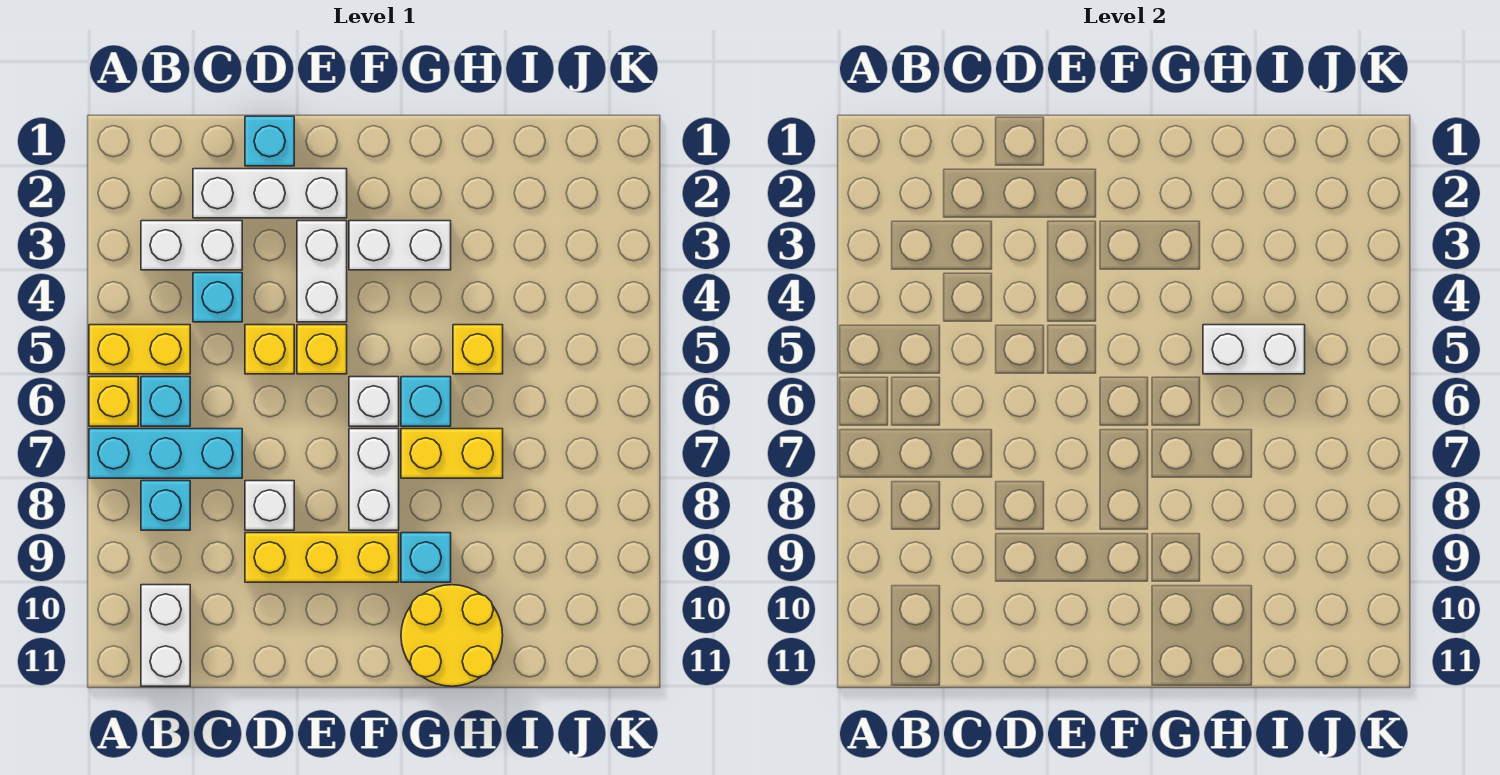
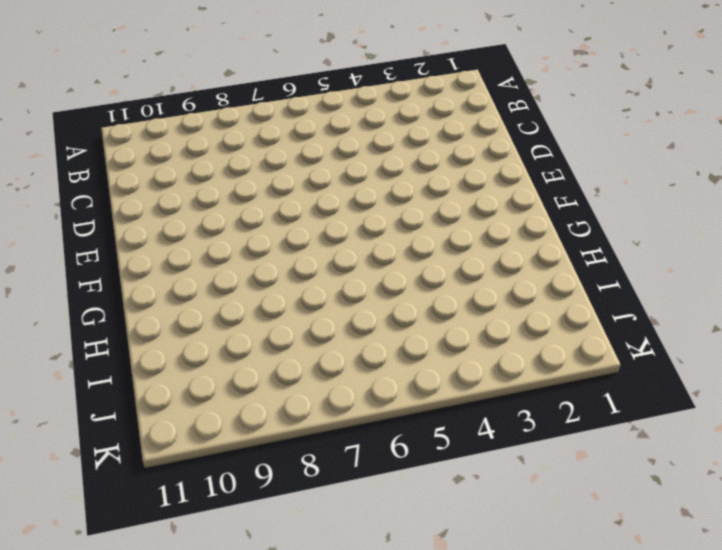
none -> yellow 1x2 brick [89,325,190,374]
none -> yellow 1x1 brick [89,377,138,426]
none -> cyan 1x3 brick [89,429,242,478]

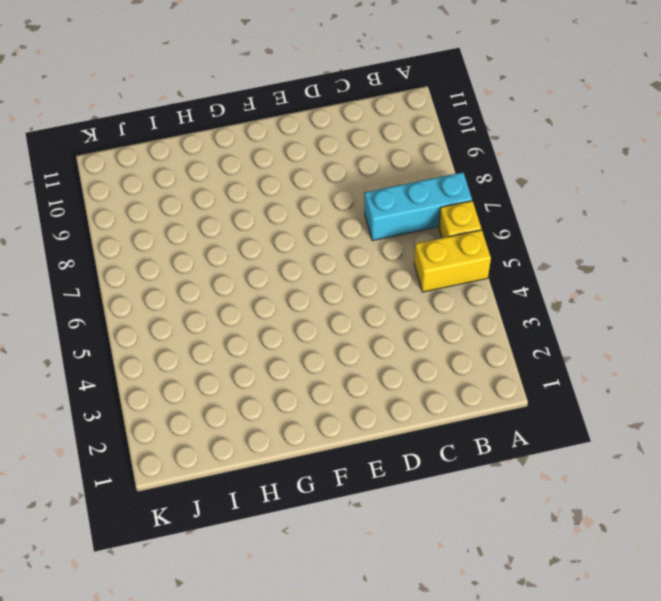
none -> white 1x2 brick [141,221,242,270]
none -> cyan 1x1 brick [141,377,190,426]
none -> cyan 1x1 brick [141,481,190,530]

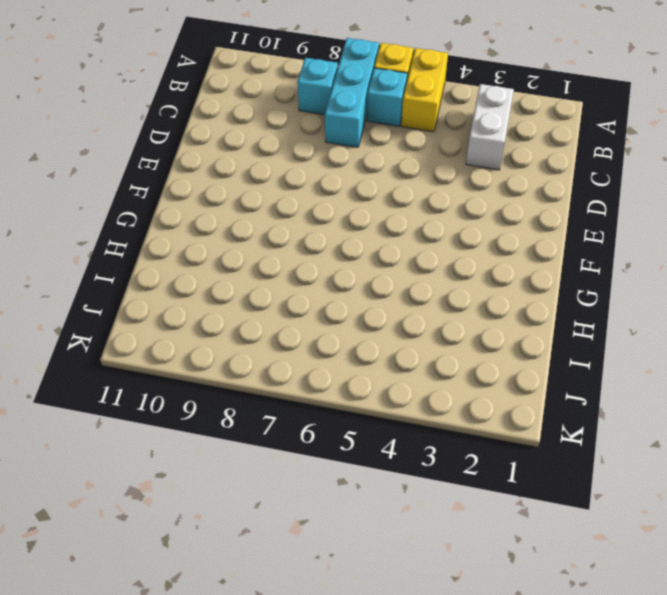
none -> white 1x2 brick [141,585,190,686]
none -> white 1x3 brick [193,169,347,218]
none -> cyan 1x1 brick [193,273,242,322]

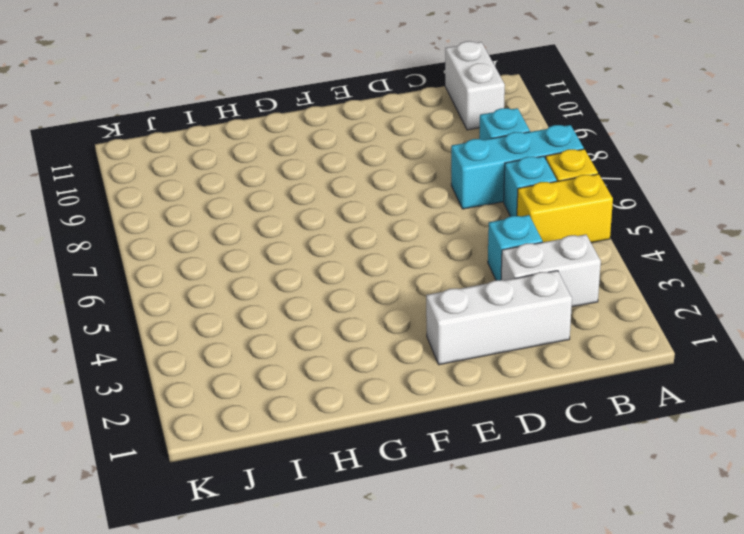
none -> cyan 1x1 brick [245,116,294,166]
none -> yellow 1x1 brick [245,325,294,374]
none -> white 1x1 brick [245,481,294,530]

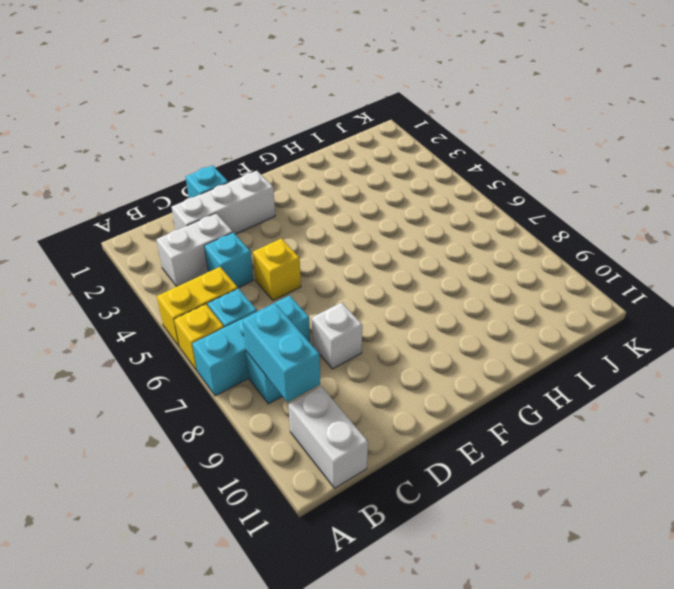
cyan 1x2 brick [243,304,320,402] -> none
none -> yellow 1x3 brick [245,533,399,582]
none -> white 1x2 brick [297,221,347,322]
none -> yellow 1x1 brick [297,325,347,374]

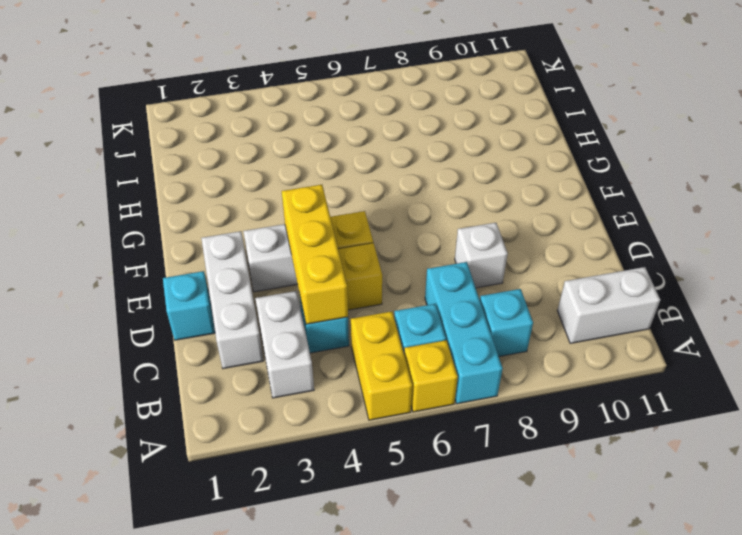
yellow 1x3 brick [282,185,348,324] -> yellow 1x3 brick moved to [245,533,399,582]
none -> white 1x2 brick [349,221,451,270]
none -> white 1x1 brick [349,377,399,426]
none -> white 1x2 brick [349,429,399,530]

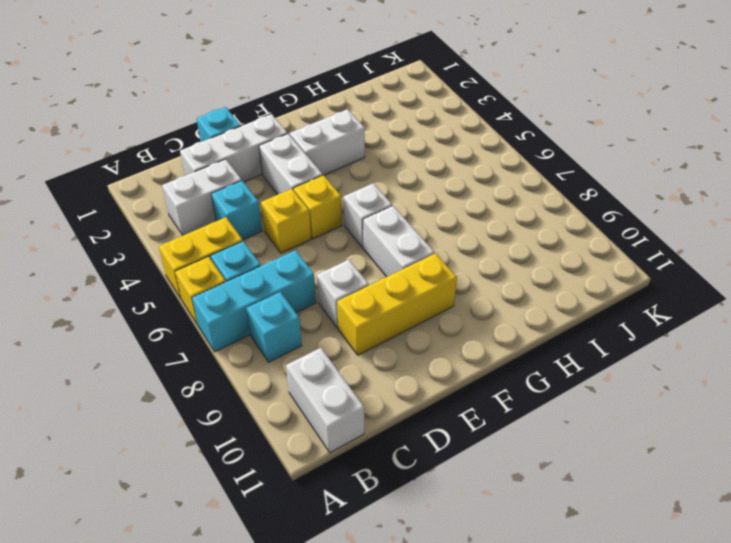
none -> cyan 1x1 brick [401,377,451,426]
none -> yellow 1x2 brick [401,429,503,478]
none -> cyan 1x1 brick [401,533,451,582]

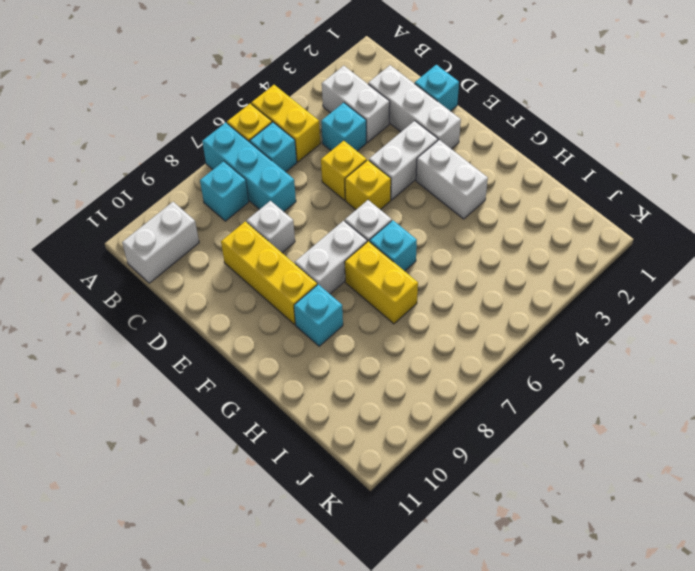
none -> yellow 2x2 round brick [401,585,503,686]
none -> yellow 1x1 brick [453,325,503,374]
none -> white 1x2 brick [1203,325,1305,374]

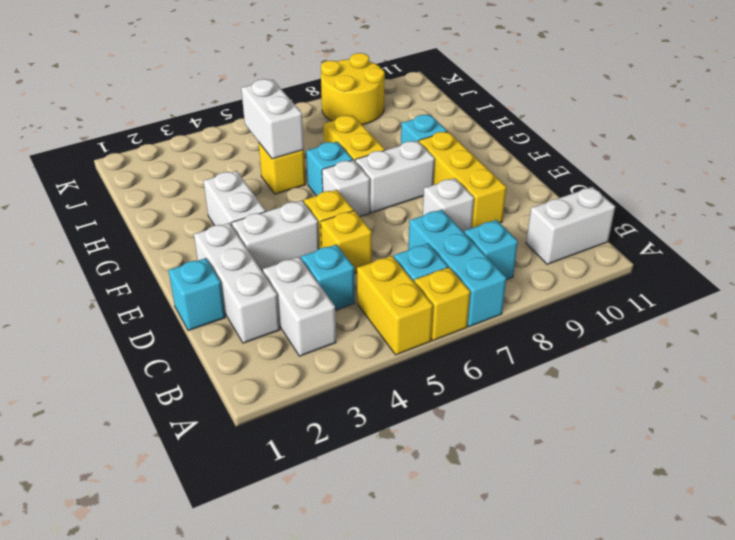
yellow 2x2 round brick [321,53,385,125] -> yellow 2x2 round brick moved to [401,585,503,686]

